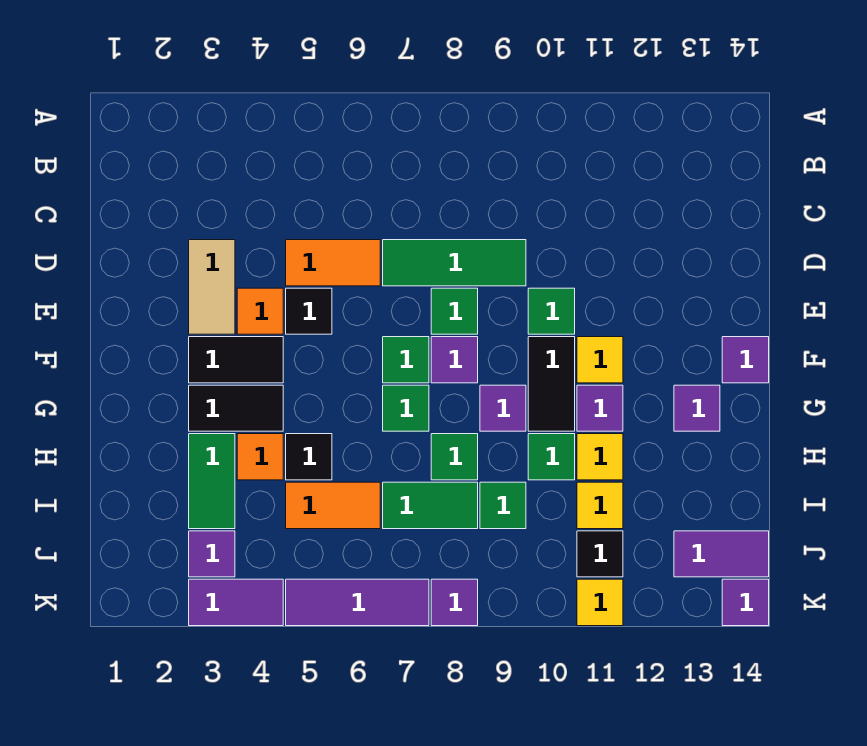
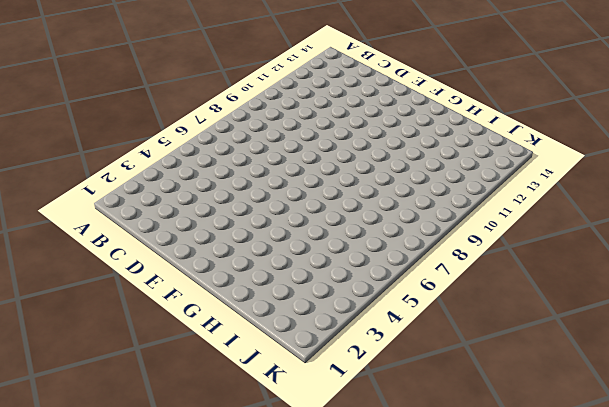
none -> tan 1x2 tile [189,240,235,334]
none -> orange 1x2 tile [286,240,380,286]
none -> green 1x3 tile [383,240,526,286]
none -> orange 1x1 tile [237,288,283,334]

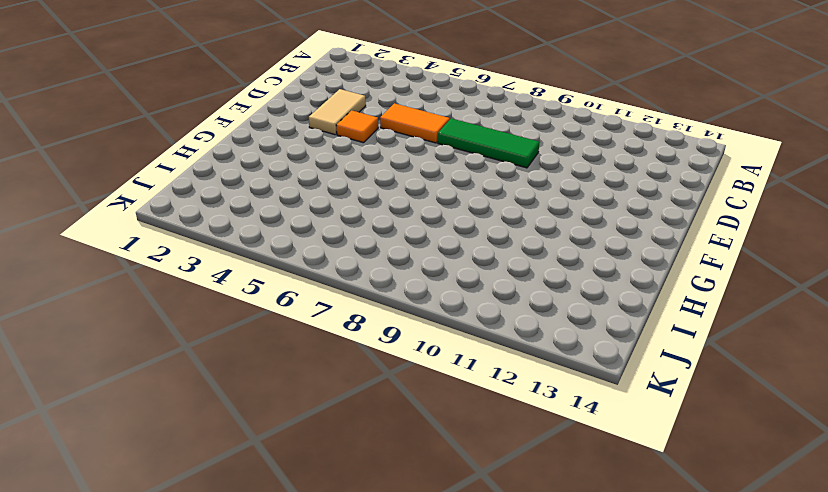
none -> black 1x1 tile [286,288,332,334]
none -> green 1x1 tile [431,288,478,334]
none -> green 1x1 tile [528,288,575,334]
none -> black 1x2 tile [189,337,283,383]

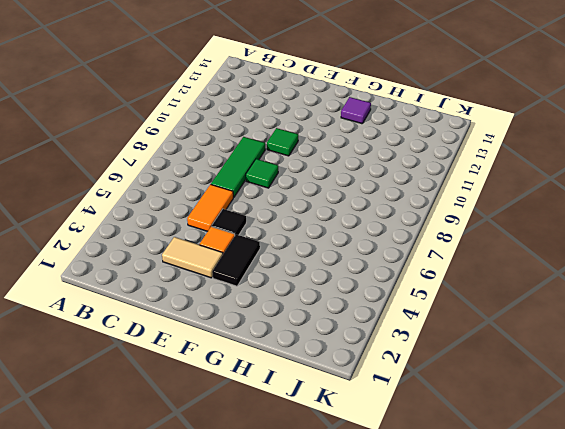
none -> green 1x1 tile [383,337,429,383]
none -> purple 1x1 tile [431,337,478,383]
none -> black 1x2 tile [528,337,575,431]
none -> yellow 1x1 tile [577,337,623,383]

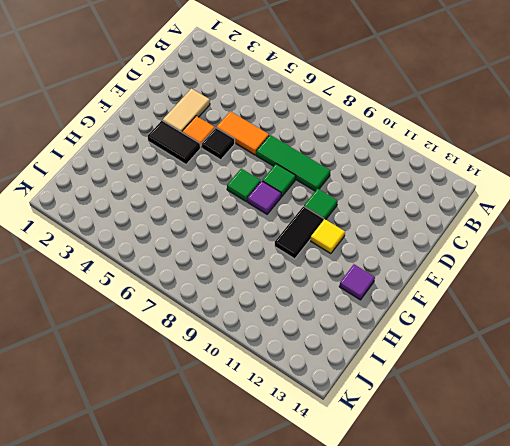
none -> purple 1x1 tile [722,337,769,383]
none -> black 1x2 tile [189,385,283,431]
none -> green 1x1 tile [383,385,429,431]
none -> purple 1x1 tile [480,385,526,431]

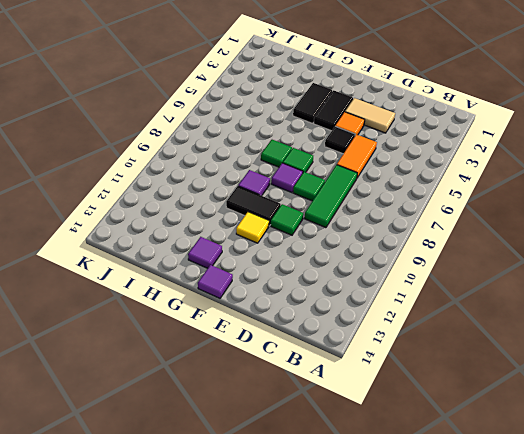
none -> purple 1x1 tile [577,385,623,431]
none -> green 1x2 tile [189,434,235,529]
none -> orange 1x1 tile [237,434,283,480]
none -> black 1x1 tile [286,434,332,480]

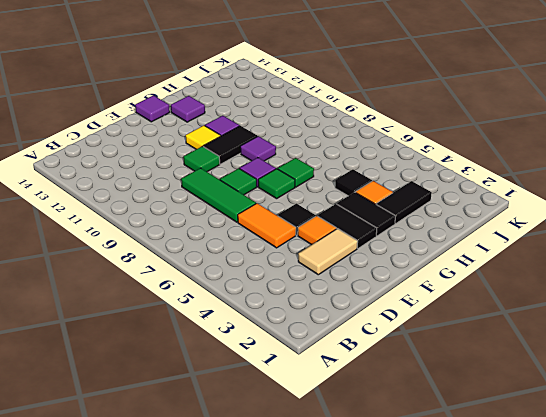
black 1x2 tile [376,181,432,223] -> green 1x2 tile [189,434,235,529]
none -> green 1x1 tile [431,434,478,480]
none -> green 1x1 tile [528,434,575,480]
none -> yellow 1x1 tile [577,434,623,480]
none -> orange 1x2 tile [286,482,380,529]

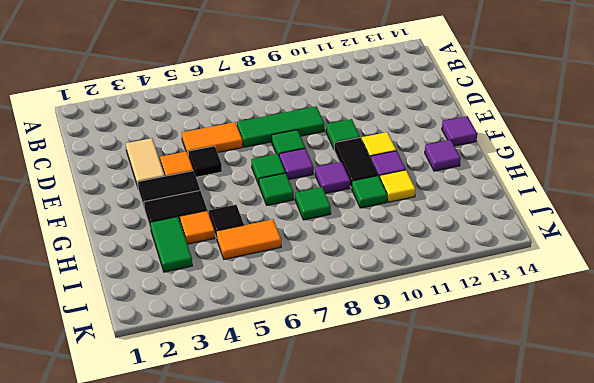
none -> green 1x2 tile [383,482,478,529]
none -> green 1x1 tile [480,482,526,529]
none -> yellow 1x1 tile [577,482,623,529]
none -> purple 1x1 tile [189,531,235,577]

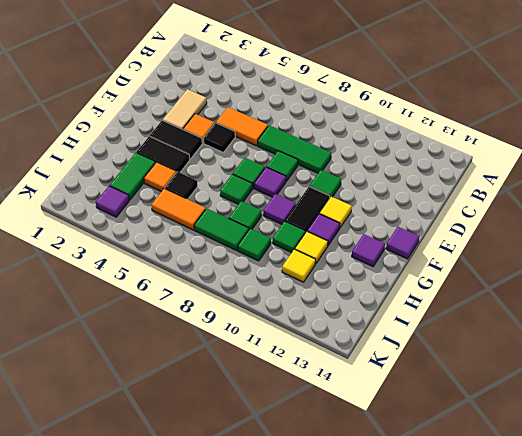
none -> black 1x1 tile [577,531,623,577]
none -> purple 1x2 tile [674,531,769,577]
none -> purple 1x2 tile [189,579,283,626]
none -> purple 1x3 tile [286,579,429,626]

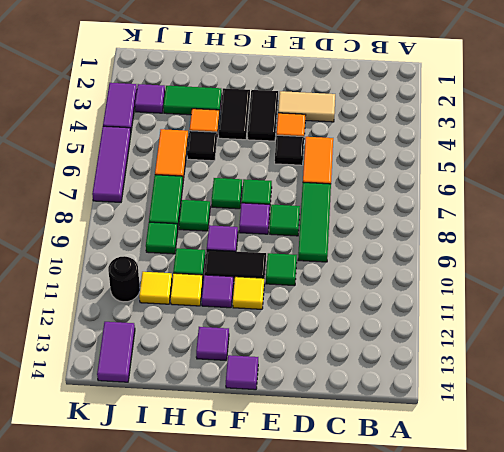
black 1x1 round brick [108,256,140,302] -> black 1x1 tile [577,531,623,577]
none -> purple 1x1 tile [431,579,478,626]
none -> yellow 1x1 tile [577,579,623,626]
none -> purple 1x1 tile [722,579,769,626]

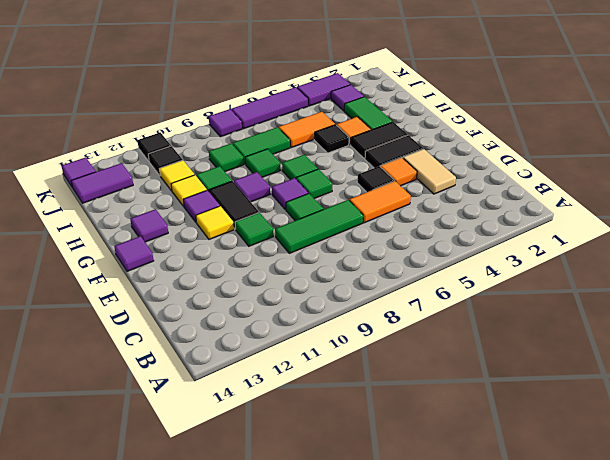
black 1x1 tile [137,132,171,161] -> yellow 1x1 tile [577,579,623,626]

